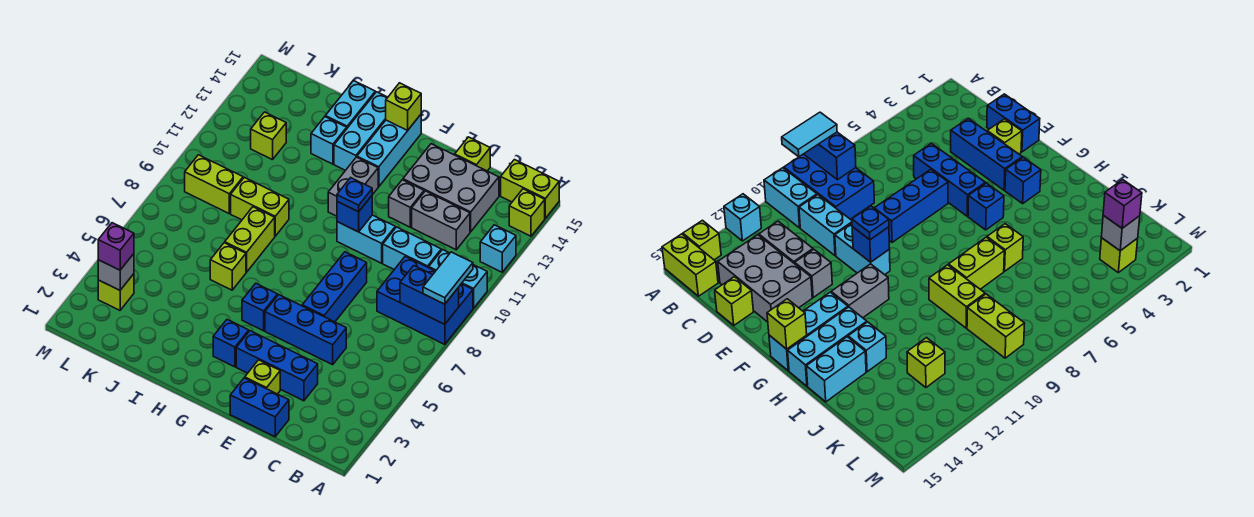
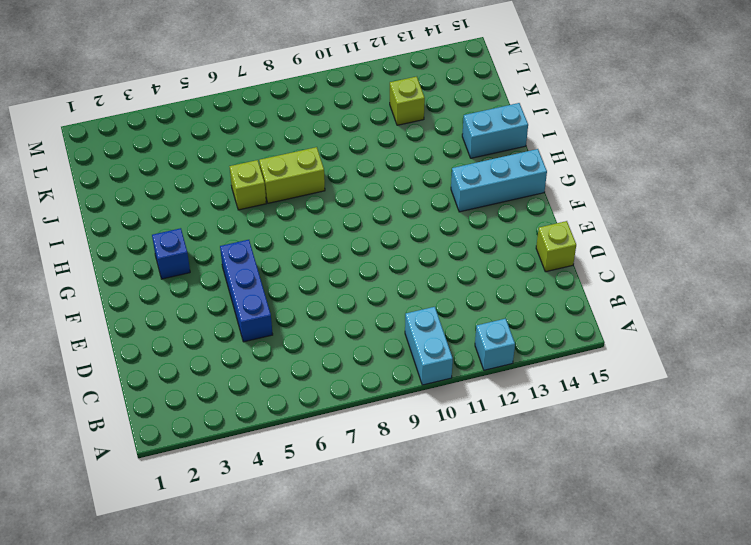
none -> blue 2x3 brick [377,256,473,344]
none -> lime 1x1 brick [509,189,545,236]
none -> lime 1x2 brick [501,160,559,218]
none -> cyan 1x2 brick [383,227,441,269]

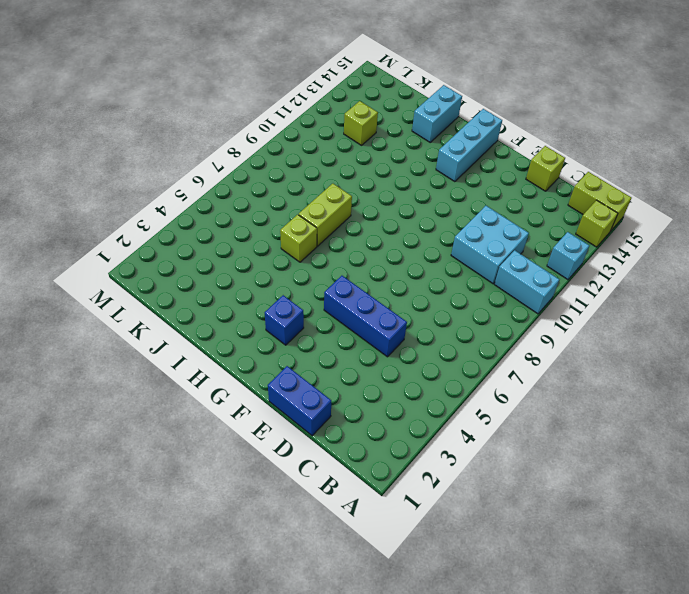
cyan 2x2 brick [451,206,529,284] -> cyan 1x2 brick [383,227,441,269]
none -> blue 2x3 brick [377,256,473,344]
none -> grey 1x2 brick [412,191,470,250]
none -> grey 2x3 brick [403,144,499,232]
none -> blue 1x3 brick [236,331,318,401]

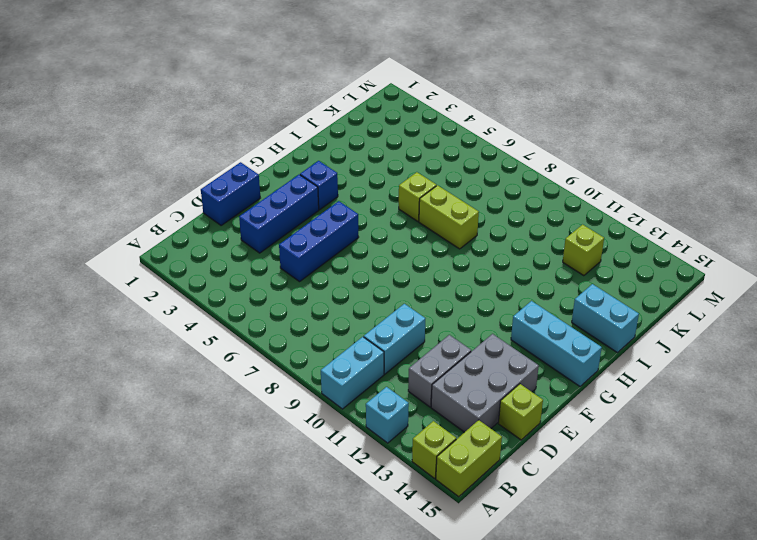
none -> blue 2x3 brick [377,256,473,344]
none -> lime 1x1 brick [245,360,280,394]
none -> blue 1x3 brick [302,252,367,322]
none -> cyan 1x2 brick [337,215,395,263]

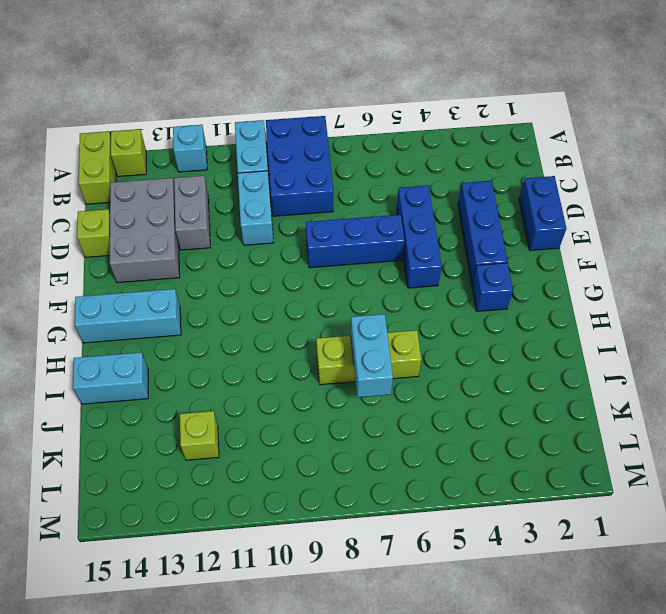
cyan 1x2 brick [351,314,393,397] -> cyan 1x2 brick moved to [337,215,395,263]
none -> lime 1x1 brick [245,360,280,394]
none -> grey 1x1 brick [389,180,424,227]
none -> blue 1x1 brick [242,283,278,331]
none -> grey 1x2 brick [328,157,378,216]

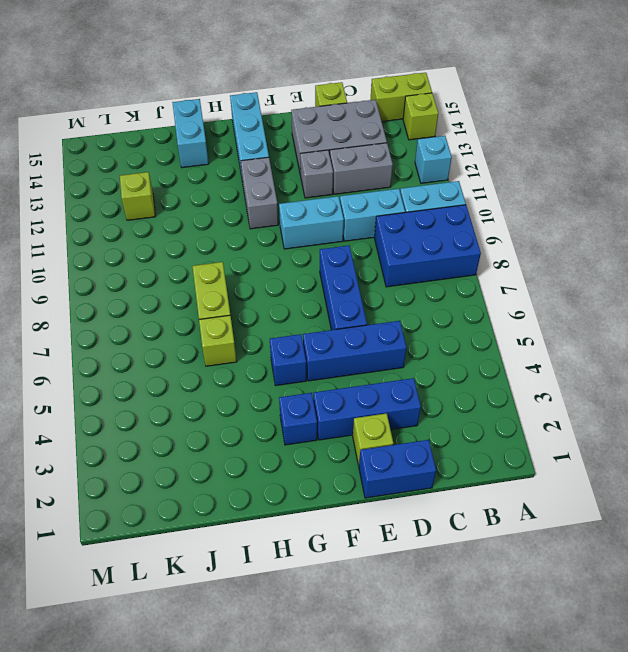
none -> cyan 1x3 brick [334,92,388,170]
none -> lime 1x2 brick [231,177,289,236]
none -> cyan 1x1 brick [311,117,347,164]
none -> lime 1x2 brick [185,155,243,213]

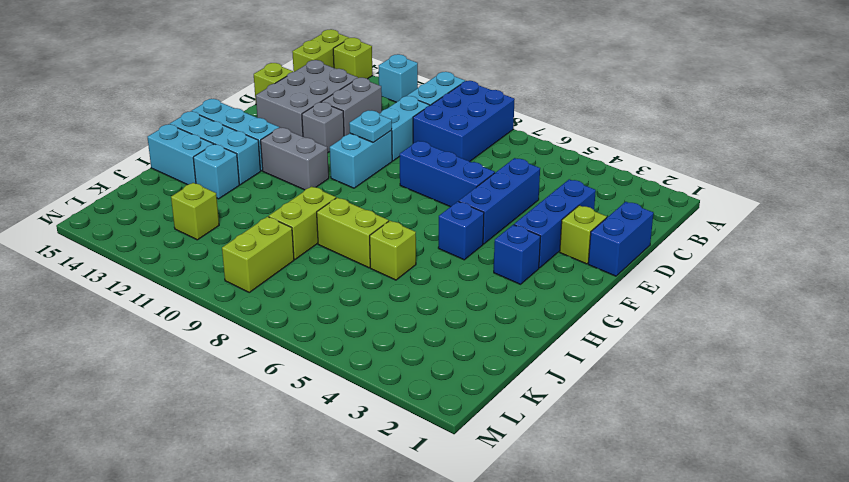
cyan 1x1 plate [349,110,392,142] -> none
none -> lime 1x1 brick [98,274,134,310]
none -> blue 1x2 brick [400,266,459,324]
none -> blue 1x1 brick [337,196,372,232]
none -> lime 1x1 brick [386,83,421,130]

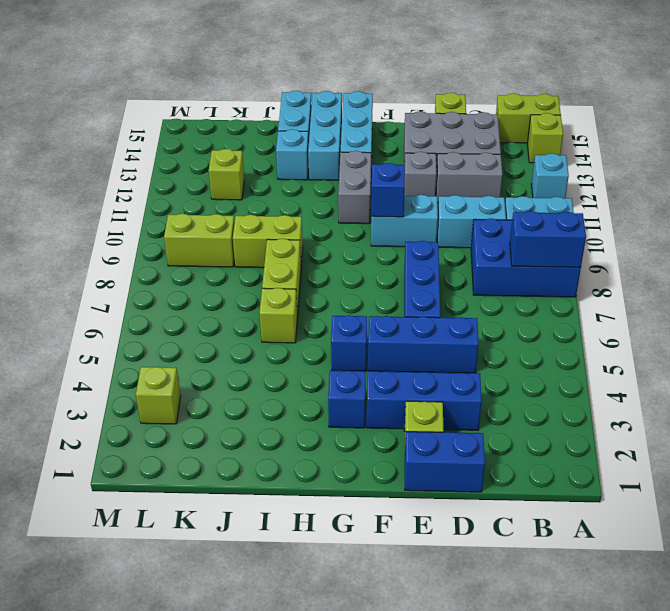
none -> lime 1x1 brick [386,83,421,130]
none -> grey 1x1 brick [98,254,134,290]
none -> cyan 1x2 tile [423,252,473,304]
none -> blue 1x1 plate [337,178,372,212]

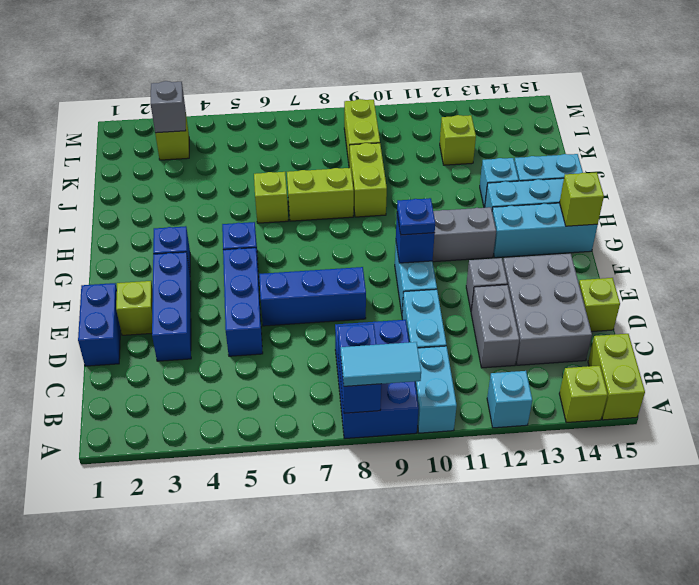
none -> purple 1x1 brick [98,223,134,270]

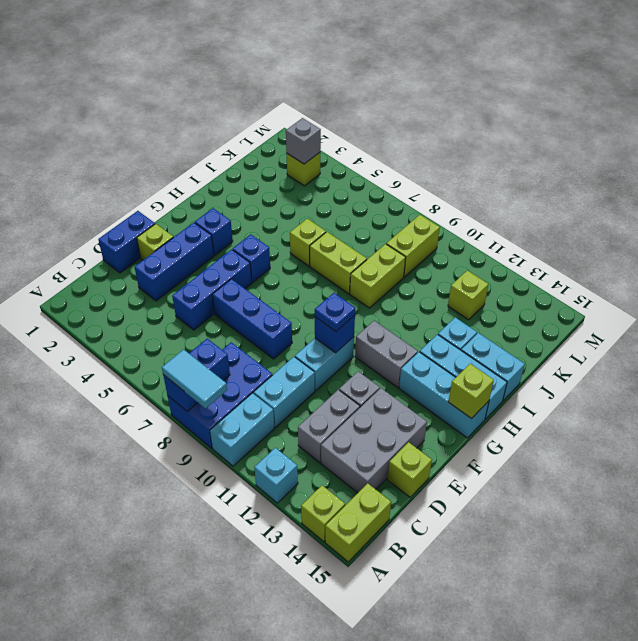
none -> purple 1x1 brick [98,223,134,270]

